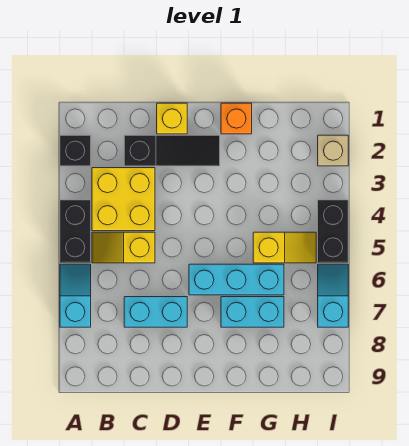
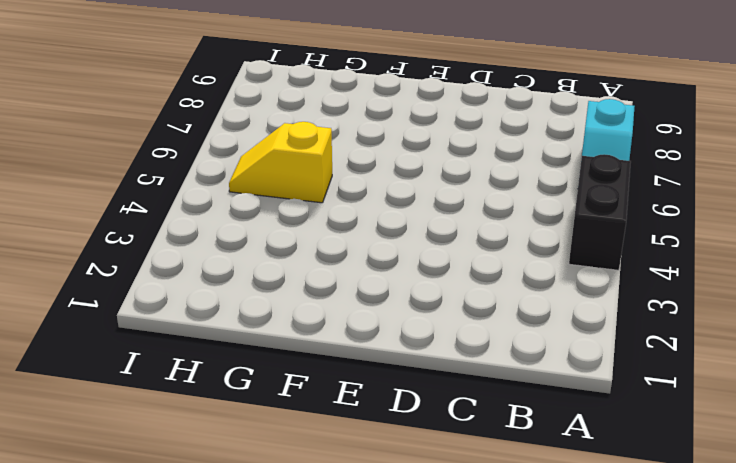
none -> black 1x1 brick [60,135,91,166]
none -> yellow 2x2 brick [92,168,155,231]
none -> yellow 1x2 slope [92,232,155,263]

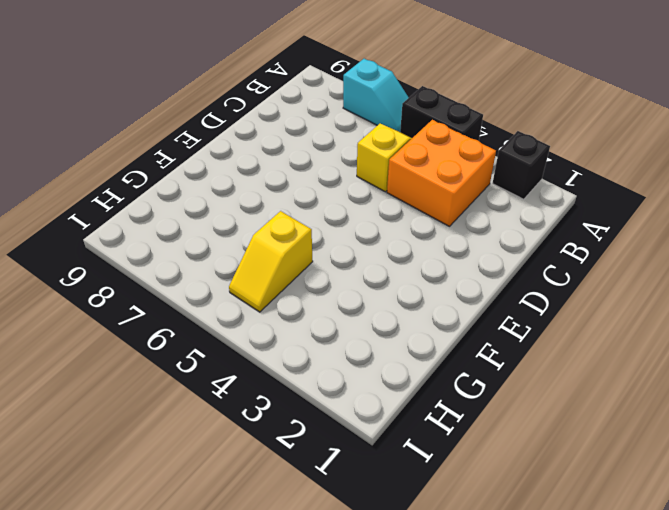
orange 2x2 brick [387,120,496,226] -> yellow 2x2 brick [92,168,155,231]
none -> black 1x3 slope [124,135,220,166]
none -> cyan 1x2 brick [124,297,187,327]
none -> yellow 1x1 brick [157,103,187,134]

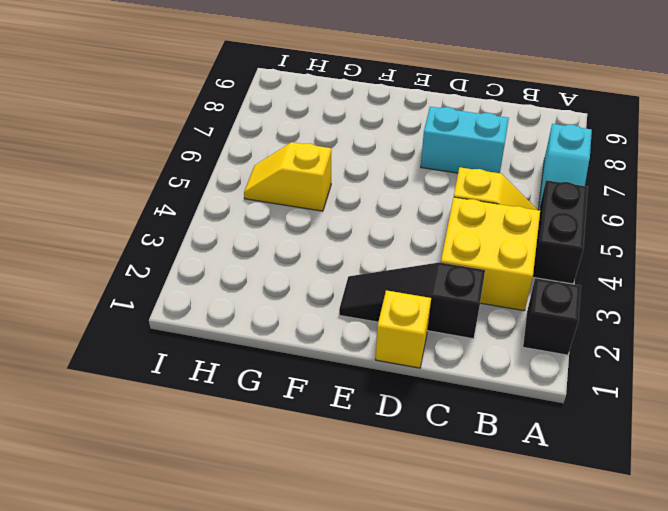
none -> cyan 1x3 brick [189,264,284,295]
none -> orange 1x1 brick [221,103,252,134]
none -> cyan 1x2 brick [221,297,284,327]

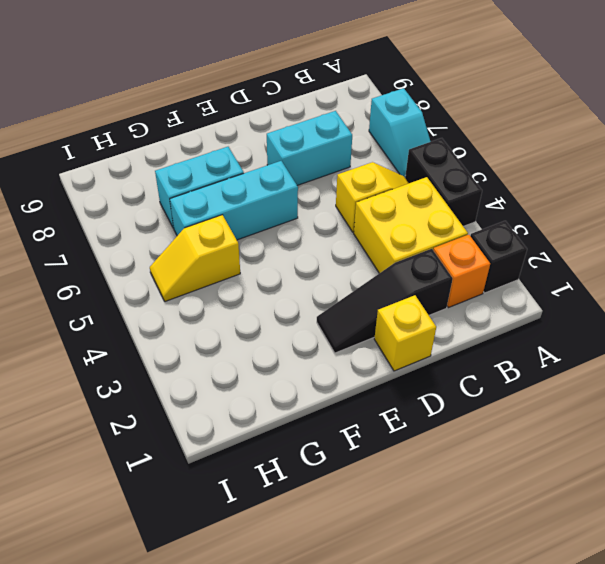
orange 1x1 brick [433,235,490,308] -> orange 1x1 brick moved to [221,103,252,134]
none -> tan 1x1 brick [318,135,348,166]
none -> black 1x2 brick [318,200,348,263]
none -> cyan 1x2 slope [318,264,348,327]

